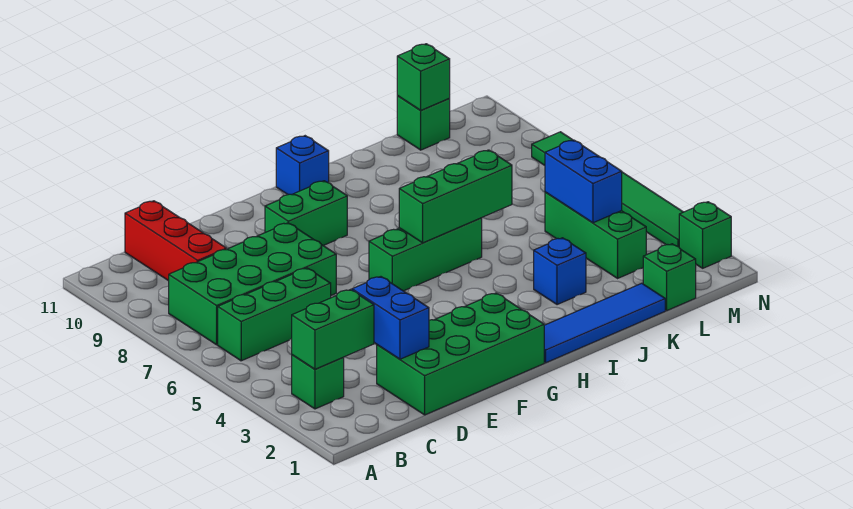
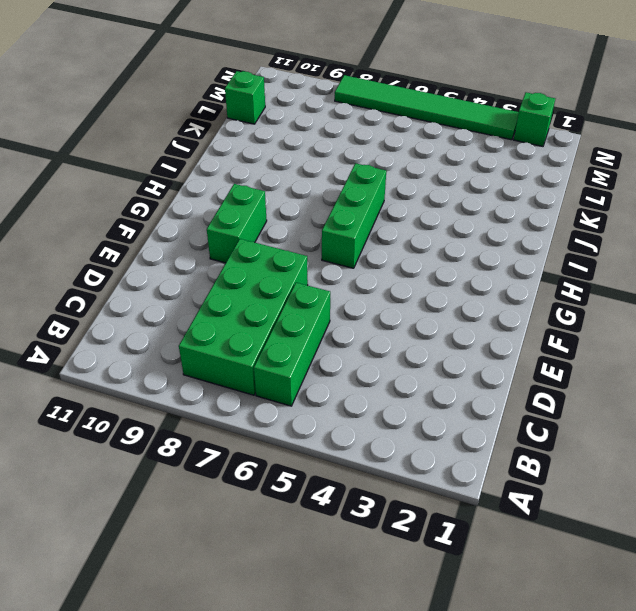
none -> green 1x1 brick [292,355,344,409]
none -> red 1x3 brick [125,201,226,281]
none -> green 2x4 brick [377,293,544,415]

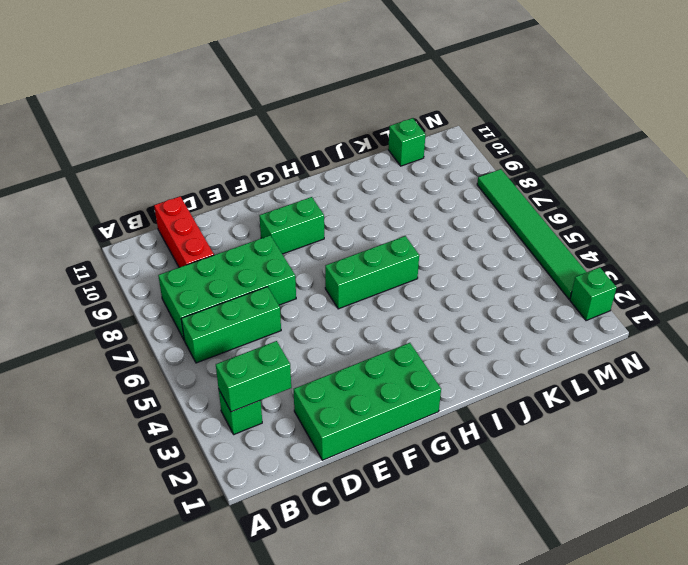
none -> blue 1x4 tile [544,283,665,363]
none -> blue 1x1 brick [276,136,329,195]
none -> blue 1x1 brick [534,238,586,305]

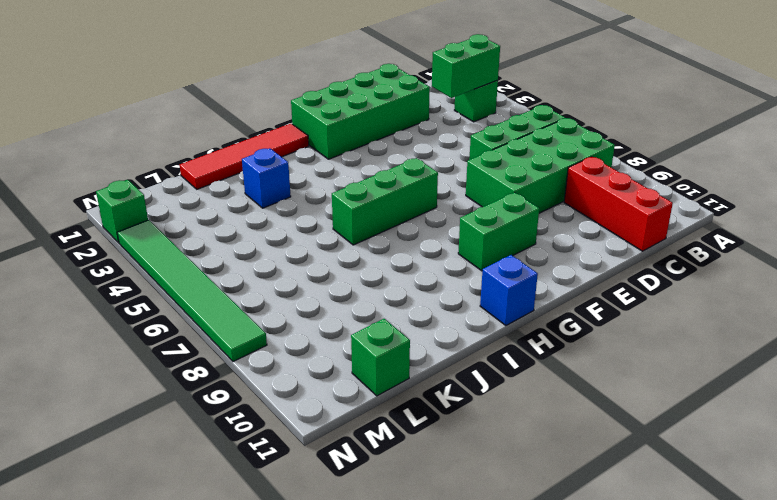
red 1x4 tile [180,124,309,189] -> blue 1x4 tile [544,283,665,363]
none -> green 1x1 brick [643,244,696,310]
none -> green 1x3 brick [545,192,646,278]
none -> blue 1x2 brick [352,277,429,359]

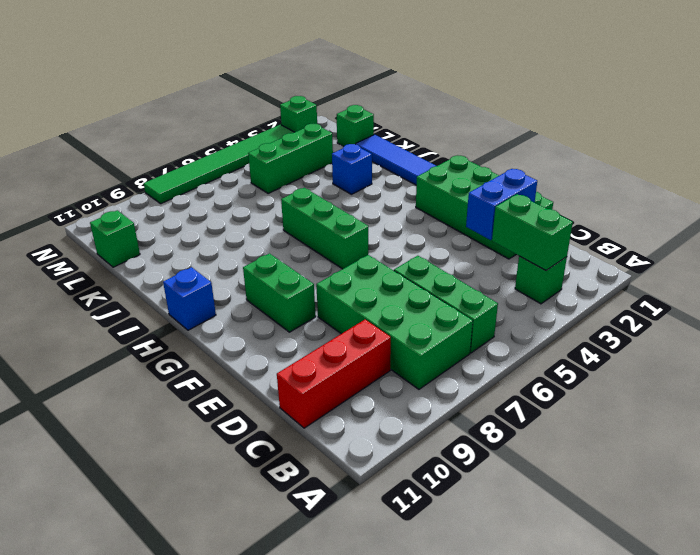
none -> green 1x3 brick [399,150,512,243]
none -> blue 1x2 brick [545,140,622,223]
none -> green 1x1 brick [397,44,450,110]

